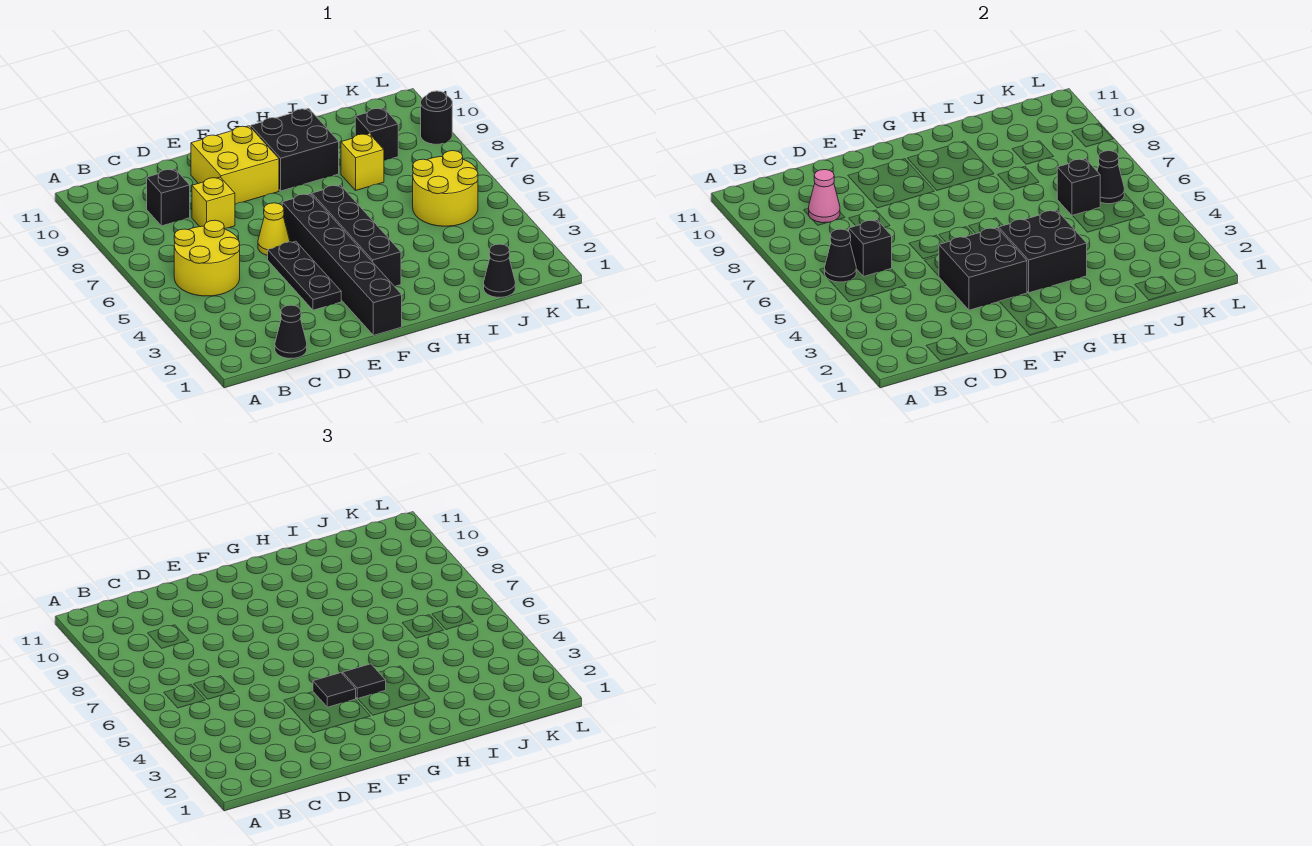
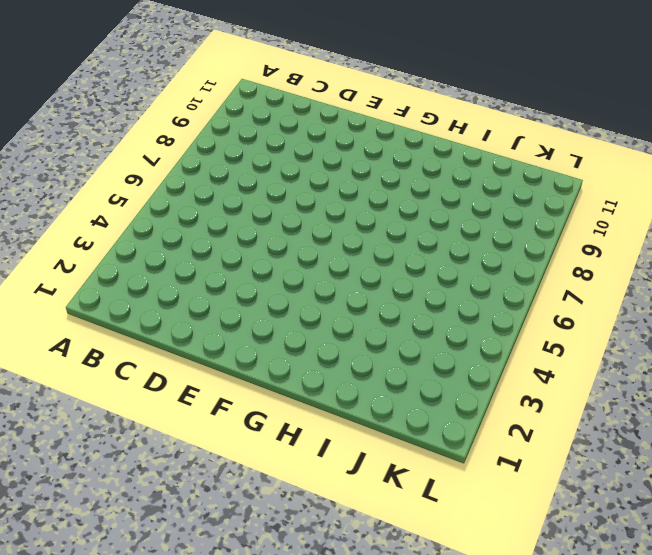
none -> yellow 2x2 round brick [174,220,240,296]
none -> black 1x1 cone [275,305,307,358]
none -> black 1x1 brick [147,169,190,226]

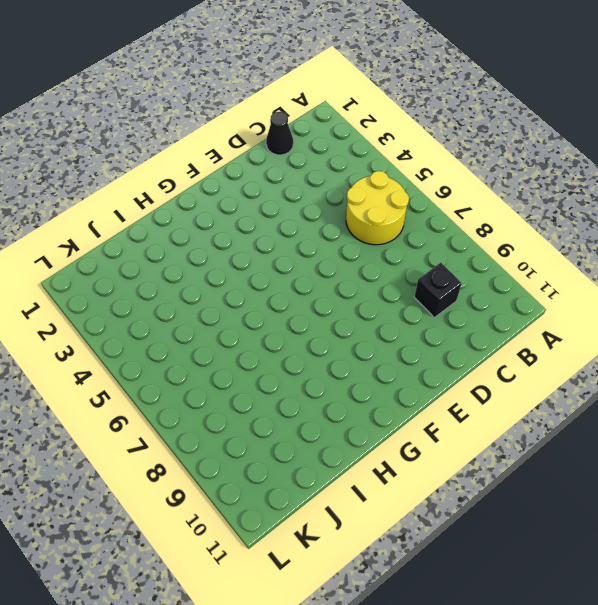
none -> yellow 1x1 brick [192,177,235,228]
none -> black 1x3 plate [268,241,341,310]
none -> yellow 1x1 cone [258,203,290,255]

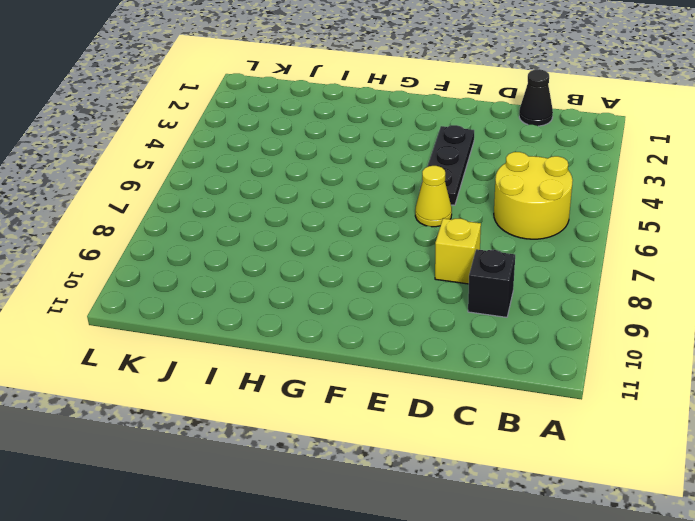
none -> yellow 2x2 brick [191,126,279,204]
none -> black 1x6 brick [282,194,402,335]
none -> black 1x4 brick [312,185,401,286]

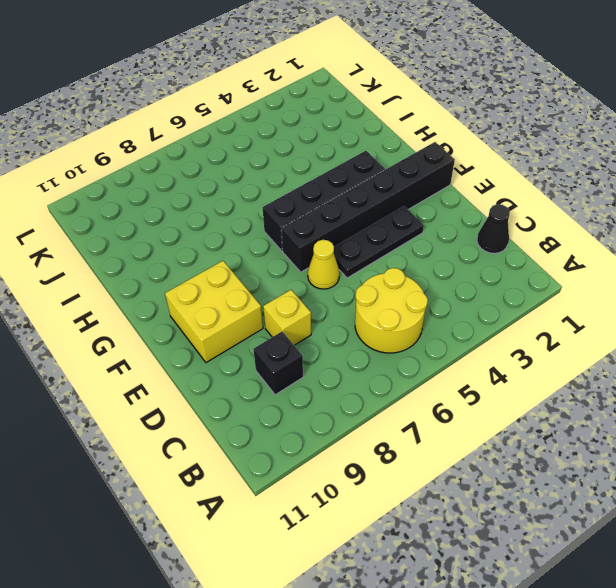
none -> black 2x2 brick [251,108,339,191]
none -> yellow 1x1 brick [341,134,384,190]
none -> black 1x1 cone [484,244,515,297]

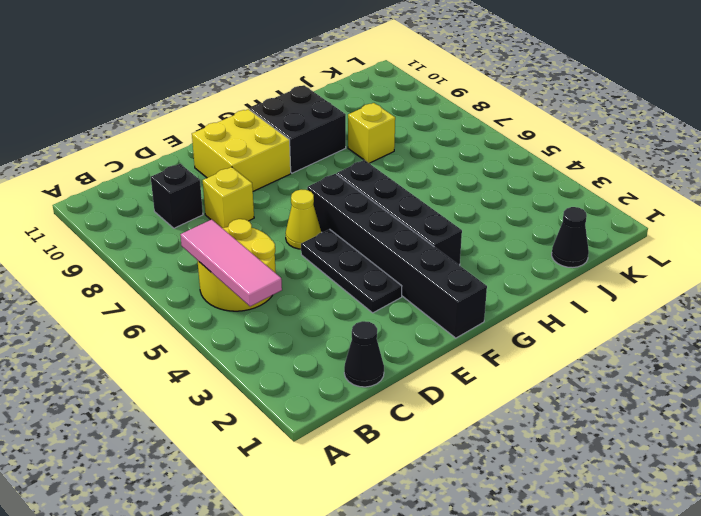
pink 1x3 tile [180,219,282,306] -> black 1x1 cone [825,229,856,282]
none -> yellow 2x2 round brick [413,151,478,226]
none -> black 1x1 brick [355,108,398,161]
none -> black 1x1 round brick [421,91,452,144]

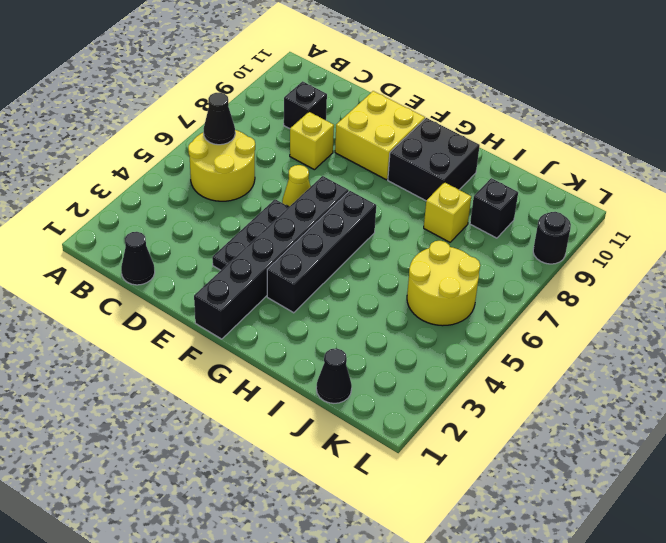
none -> black 1x1 brick [849,220,892,276]
none -> pink 1x1 cone [809,170,840,223]
none -> black 2x2 brick [939,228,1027,310]

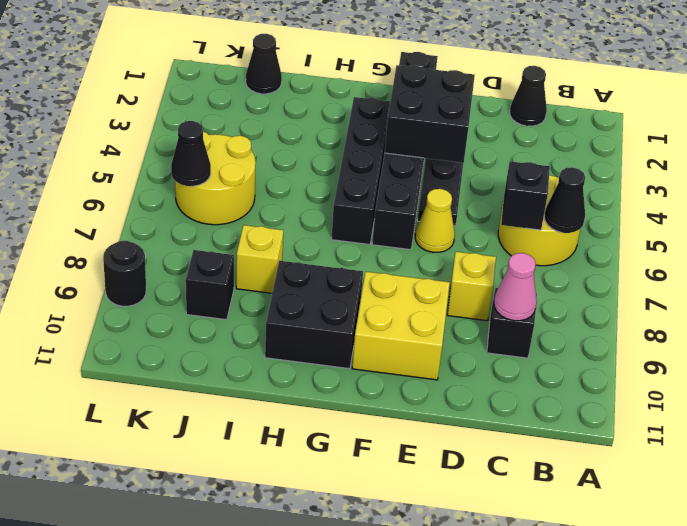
none -> black 2x2 brick [999,210,1087,293]
none -> black 1x1 brick [1057,159,1100,216]
none -> black 1x1 tile [313,673,356,707]

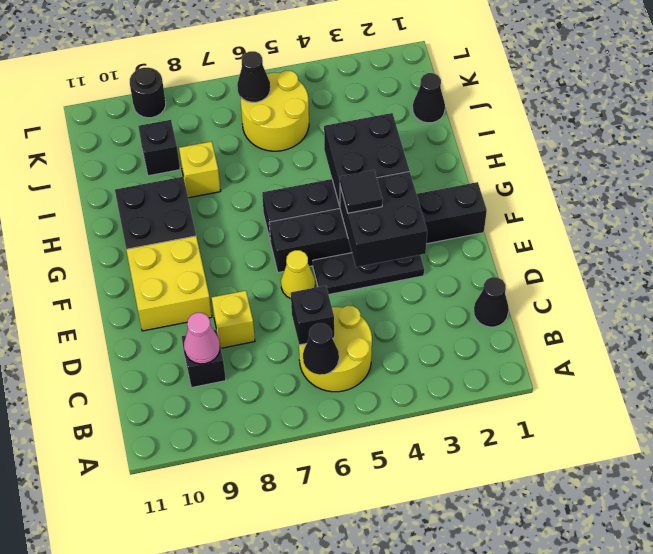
none -> black 1x1 brick [1057,159,1100,216]
none -> black 1x1 tile [343,664,386,699]

